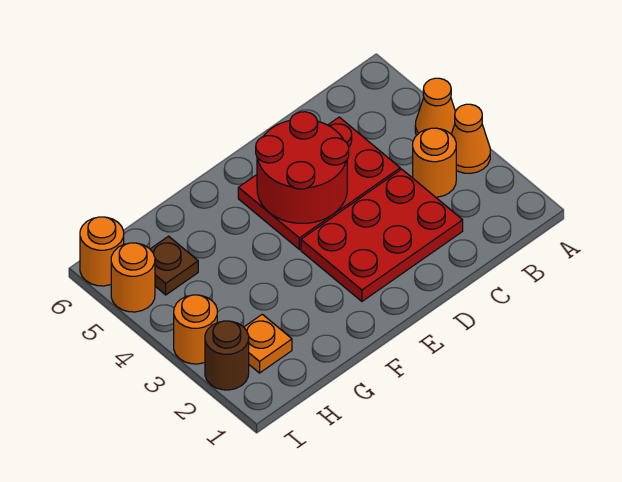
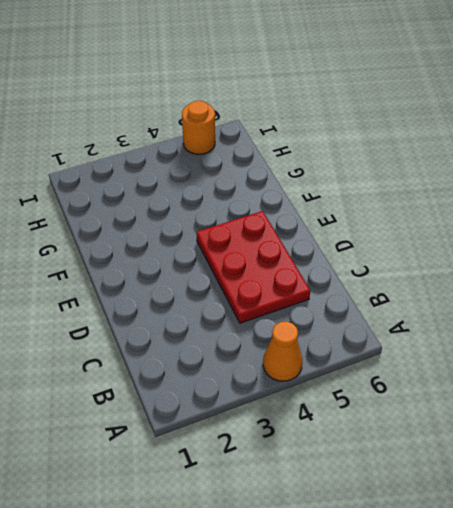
none -> orange 1x1 cone [451,104,490,173]
none -> orange 1x1 round brick [413,128,456,197]
none -> red 2x3 plate [301,169,463,301]

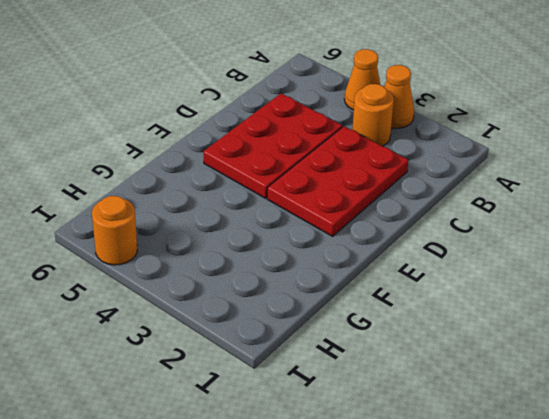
none -> orange 1x1 plate [244,314,292,373]
none -> brown 1x1 plate [150,236,198,295]
none -> brown 1x1 round brick [205,321,249,390]

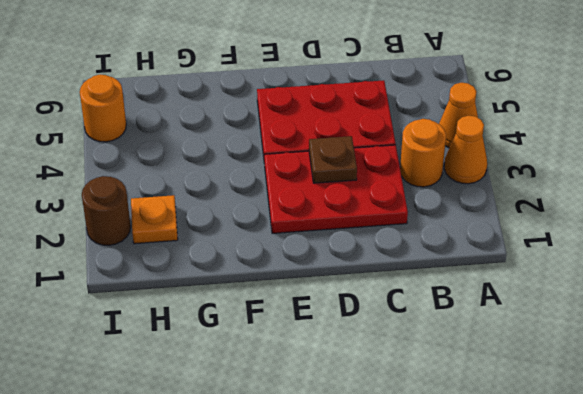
brown 1x1 plate [309,136,357,183] -> brown 1x1 plate moved to [150,236,198,295]
none -> orange 1x1 round brick [174,295,217,364]
none -> orange 1x1 round brick [80,217,124,286]
none -> red 2x2 round brick [256,112,349,223]

